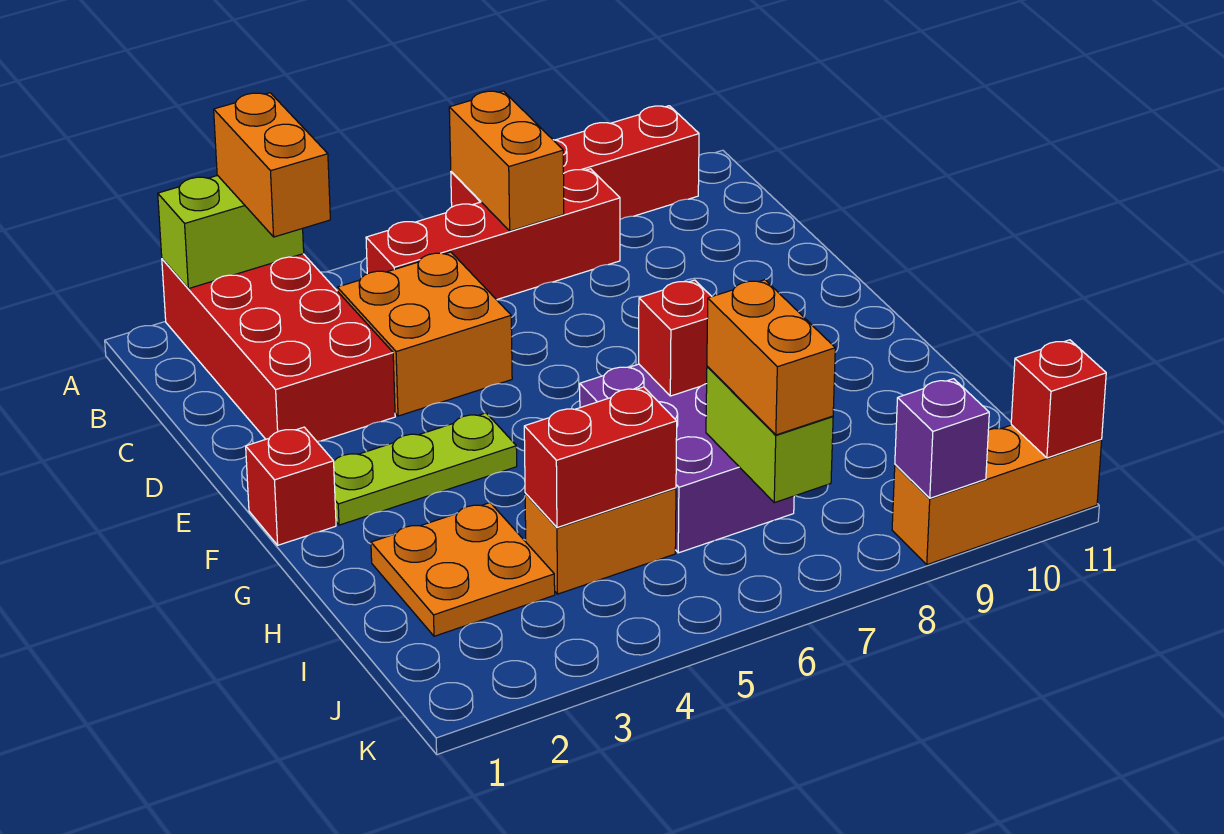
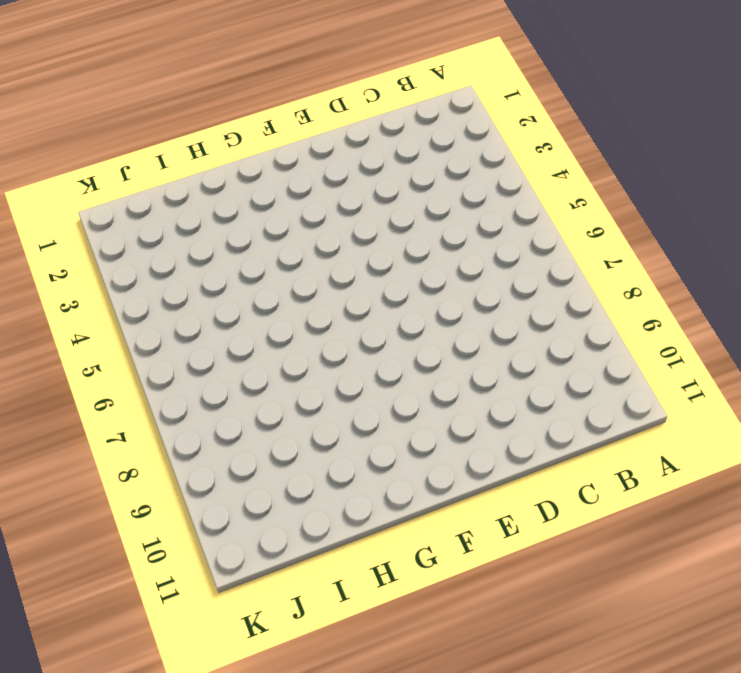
none -> red 2x4 brick [162,254,395,441]
none -> red 1x4 brick [451,106,699,219]
none -> red 1x4 brick [366,169,620,300]

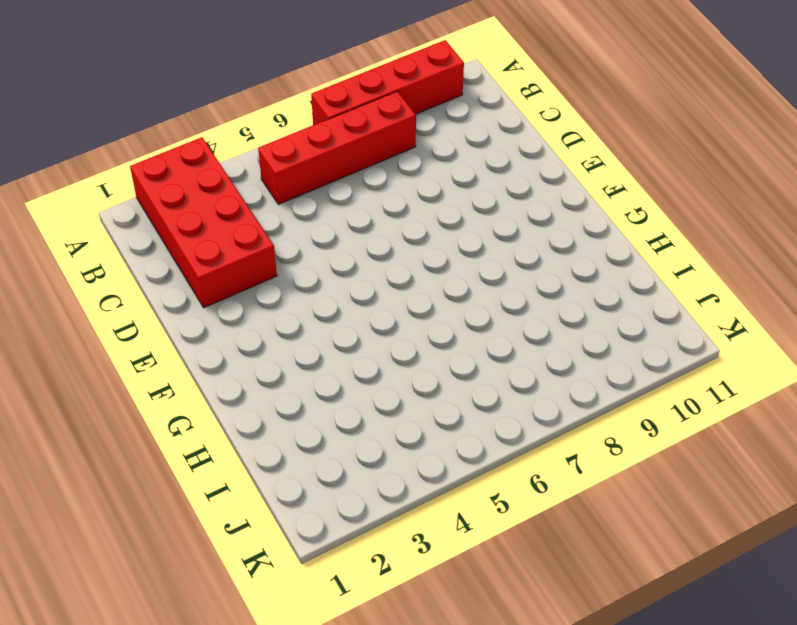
none -> orange 2x2 brick [337,252,512,416]
none -> red 1x1 brick [246,427,336,545]
none -> lime 1x3 plate [334,413,517,525]

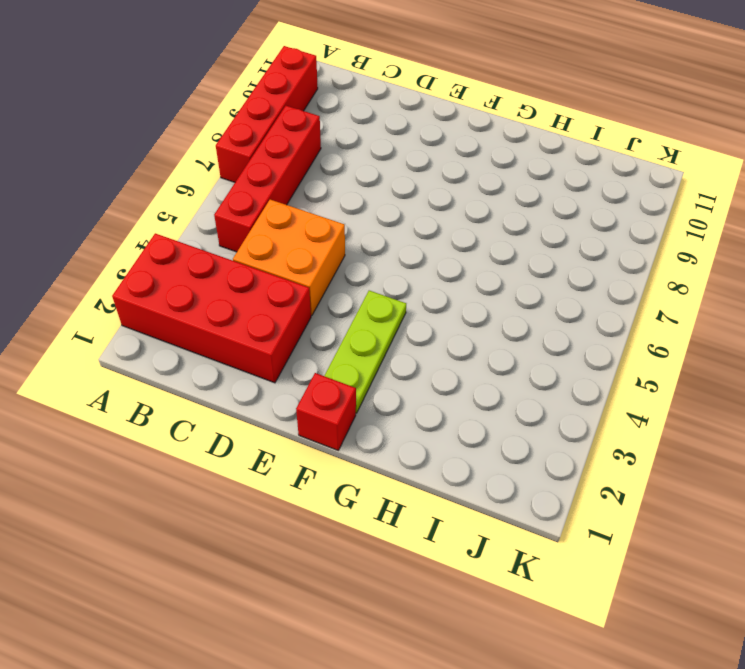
none -> purple 2x3 brick [580,364,794,553]
none -> orange 2x2 plate [371,503,555,636]
none -> orange 1x2 brick [525,488,676,594]

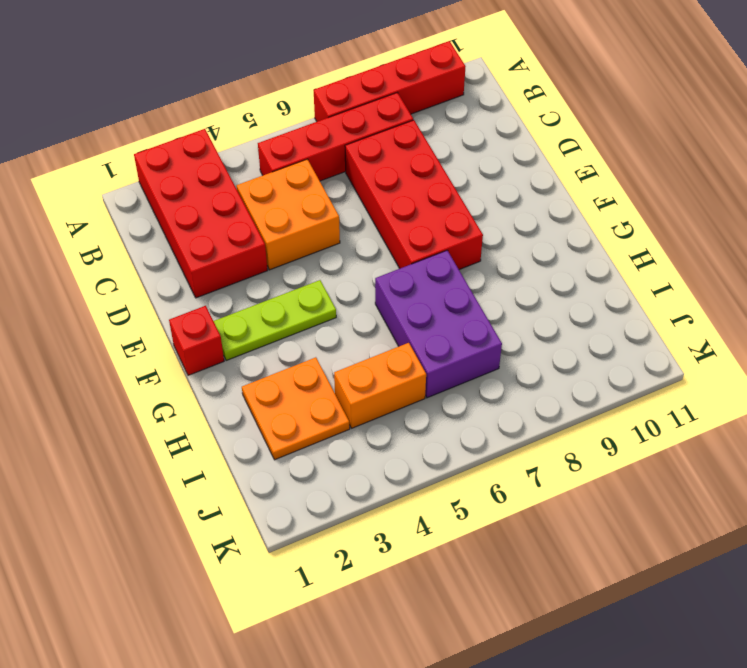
red 2x4 brick [345,120,483,270] -> none
none -> orange 1x3 brick [892,425,1102,565]
none -> lime 1x2 brick [158,175,304,289]
none -> orange 1x2 brick [449,91,564,231]

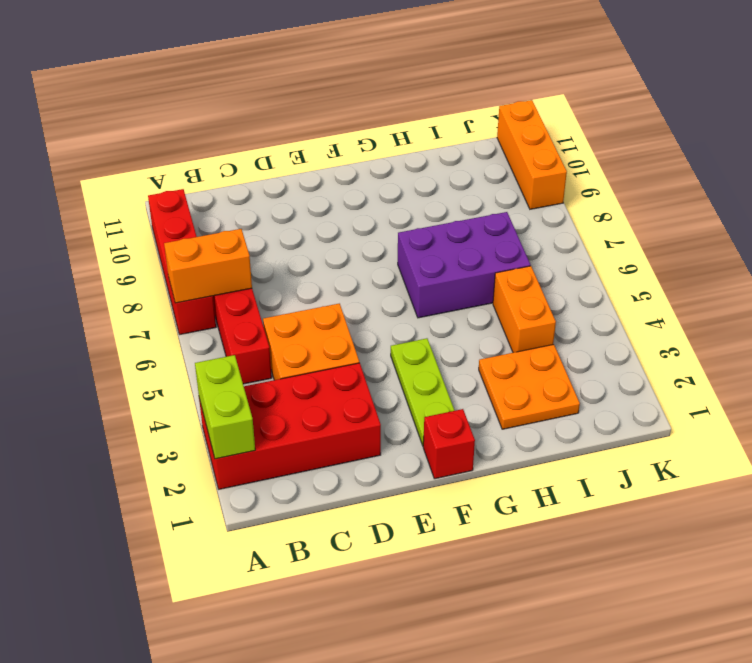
none -> red 1x1 brick [639,280,712,396]
none -> red 1x2 brick [524,387,677,528]
none -> lime 1x2 brick [706,366,833,503]

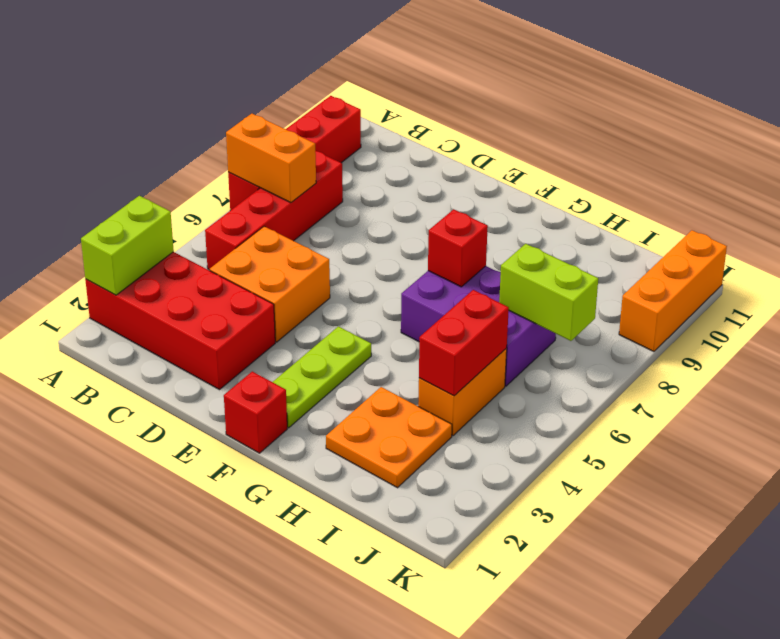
none -> purple 1x1 brick [895,379,989,498]
none -> red 1x1 brick [1011,340,1106,458]
none -> orange 1x2 brick [214,93,330,237]

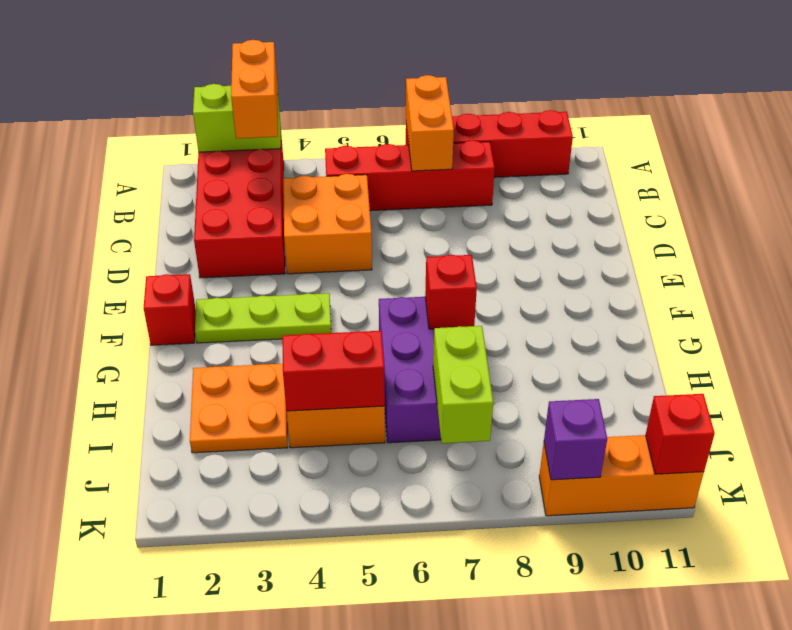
none -> orange 1x2 brick [707,280,835,435]

